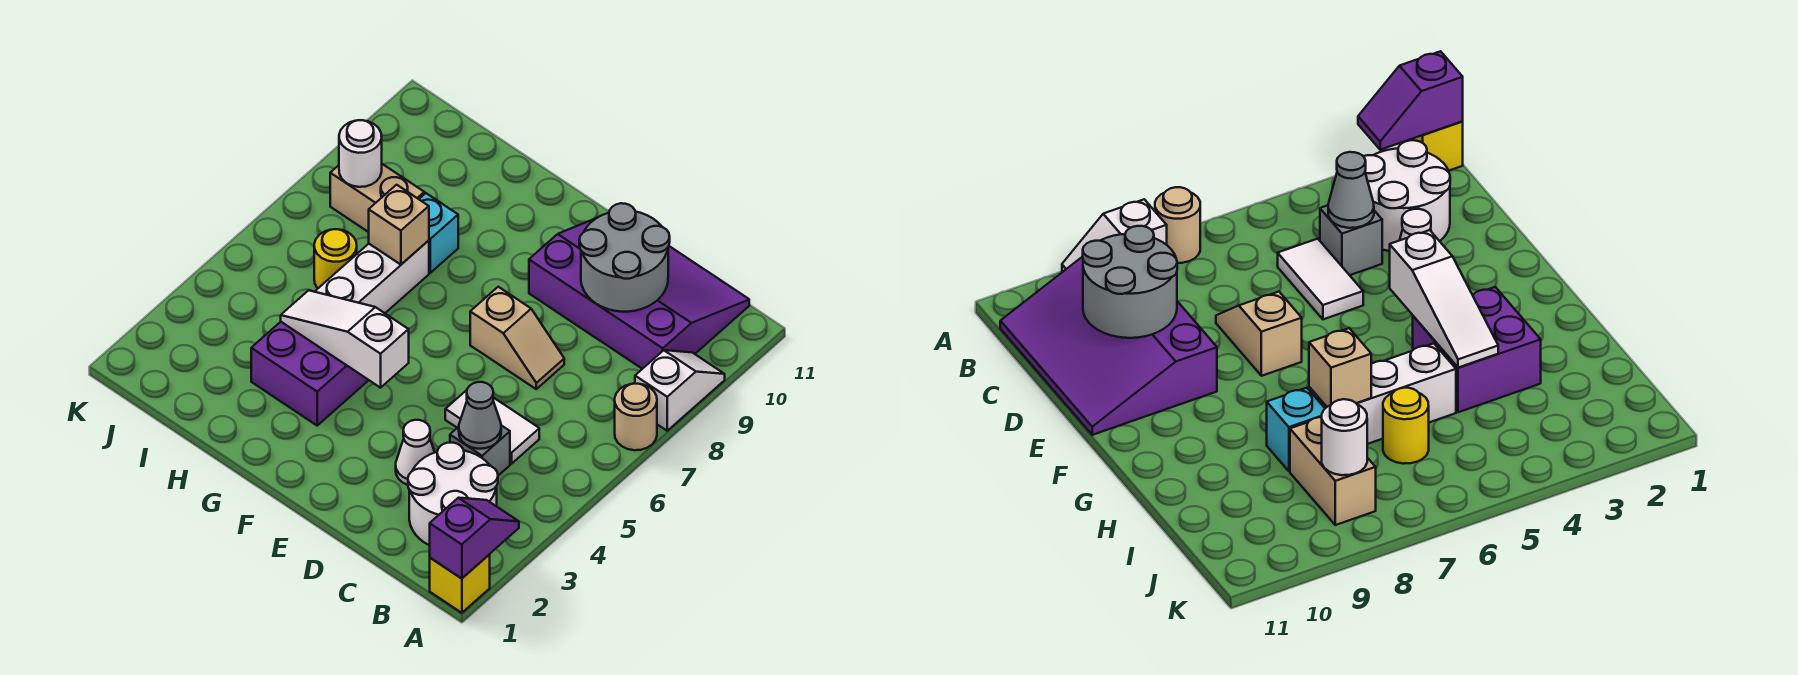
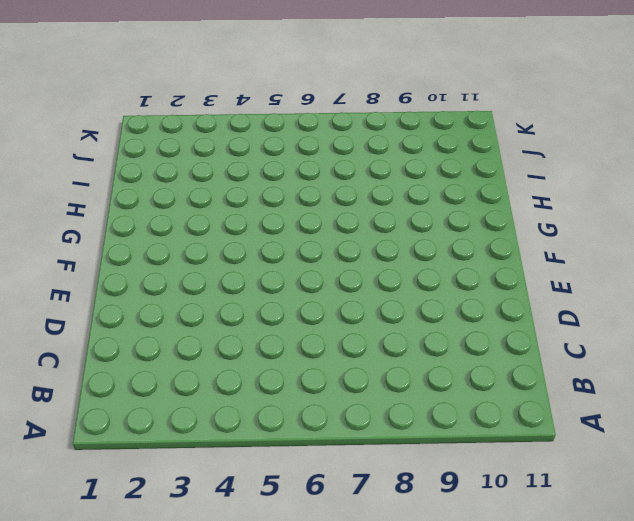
none -> yellow 1x1 brick [430,554,490,613]
none -> tan 1x1 round brick [615,384,657,450]
none -> white 1x2 slope [635,350,725,431]

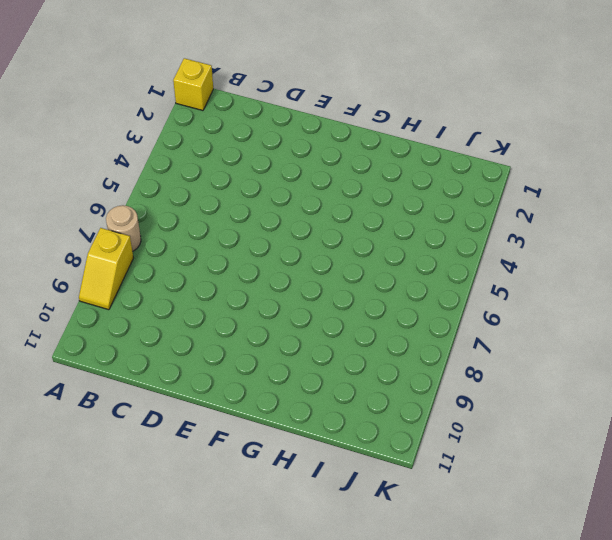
yellow 1x2 slope [79,228,133,310] -> white 1x2 slope [635,350,725,431]
none -> white 2x2 round brick [408,443,498,546]
none -> purple 3x4 slope [529,219,749,369]
none -> grey 1x1 brick [450,425,510,476]

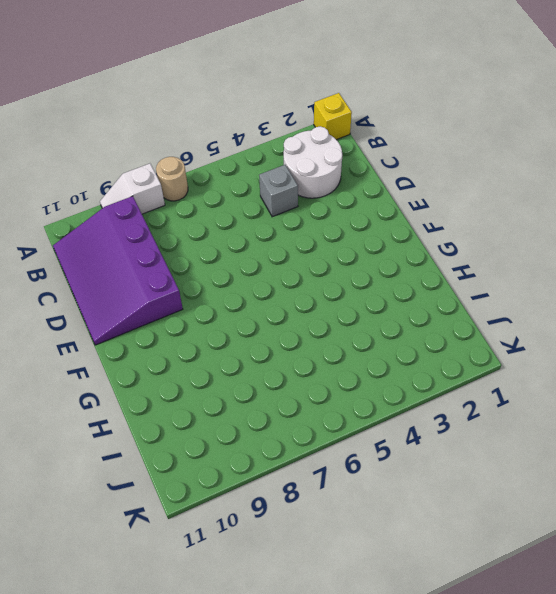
none -> white 1x2 tile [445,390,539,464]
none -> white 1x1 cone [396,420,435,485]
none -> tan 1x2 slope [470,287,564,389]

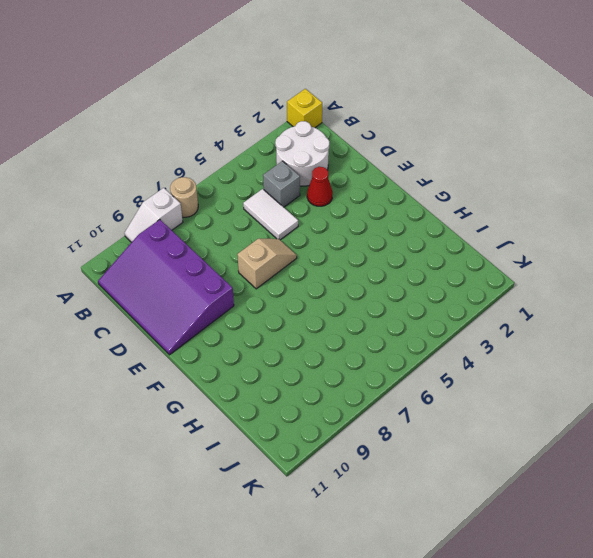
red 1x1 cone [307,167,333,206] -> white 1x1 cone [396,420,435,485]
tan 1x2 slope [237,238,297,289] -> tan 1x2 slope turned to [470,287,564,389]
none -> purple 2x2 brick [251,322,369,425]
none -> white 1x3 brick [315,240,429,313]
none -> cyan 1x1 brick [419,193,458,273]

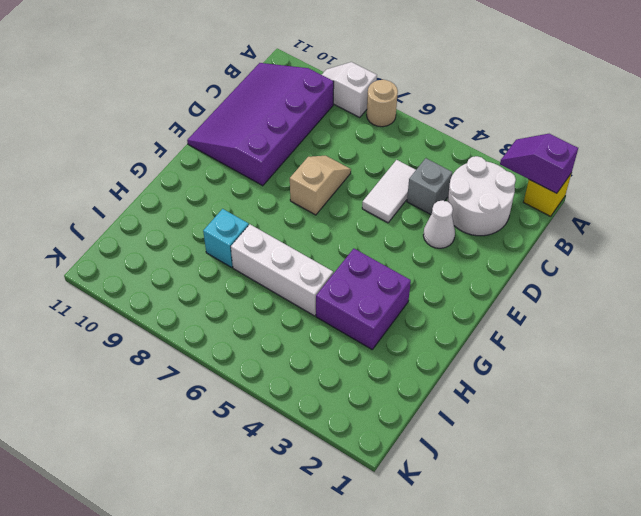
none -> yellow 1x1 round brick [314,229,357,288]
none -> tan 1x2 brick [330,164,424,232]
none -> grey 1x1 cone [459,382,501,449]

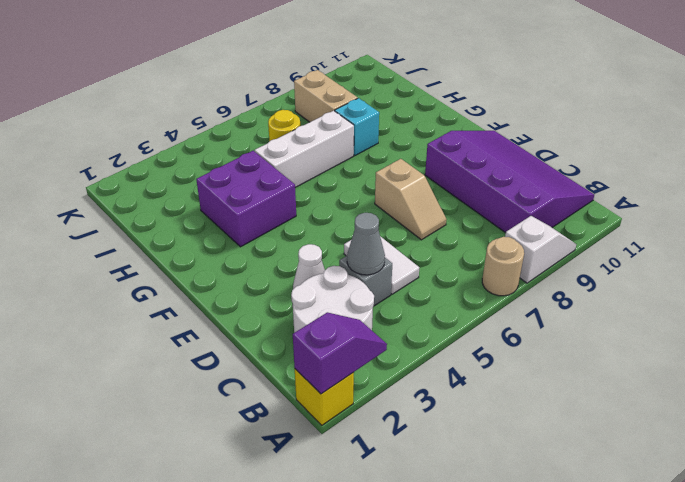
none -> grey 2x2 round brick [579,203,670,312]
none -> white 1x3 slope [281,290,409,388]
none -> tan 1x1 brick [369,185,429,265]

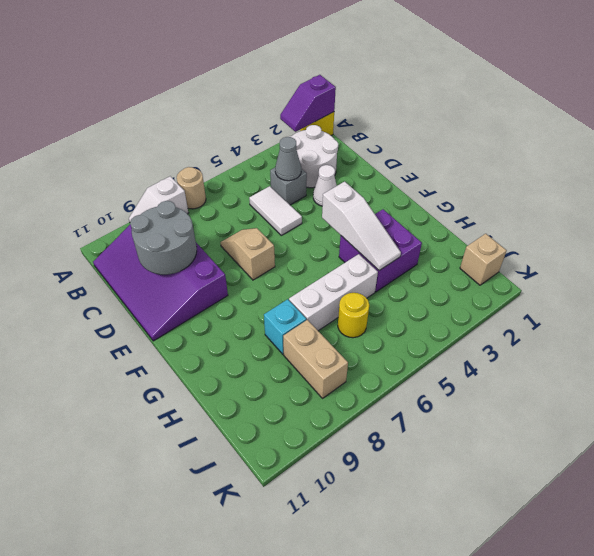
tan 1x1 brick [460,234,507,285] -> tan 1x1 brick moved to [369,185,429,265]
none -> white 1x1 round brick [339,120,382,187]

